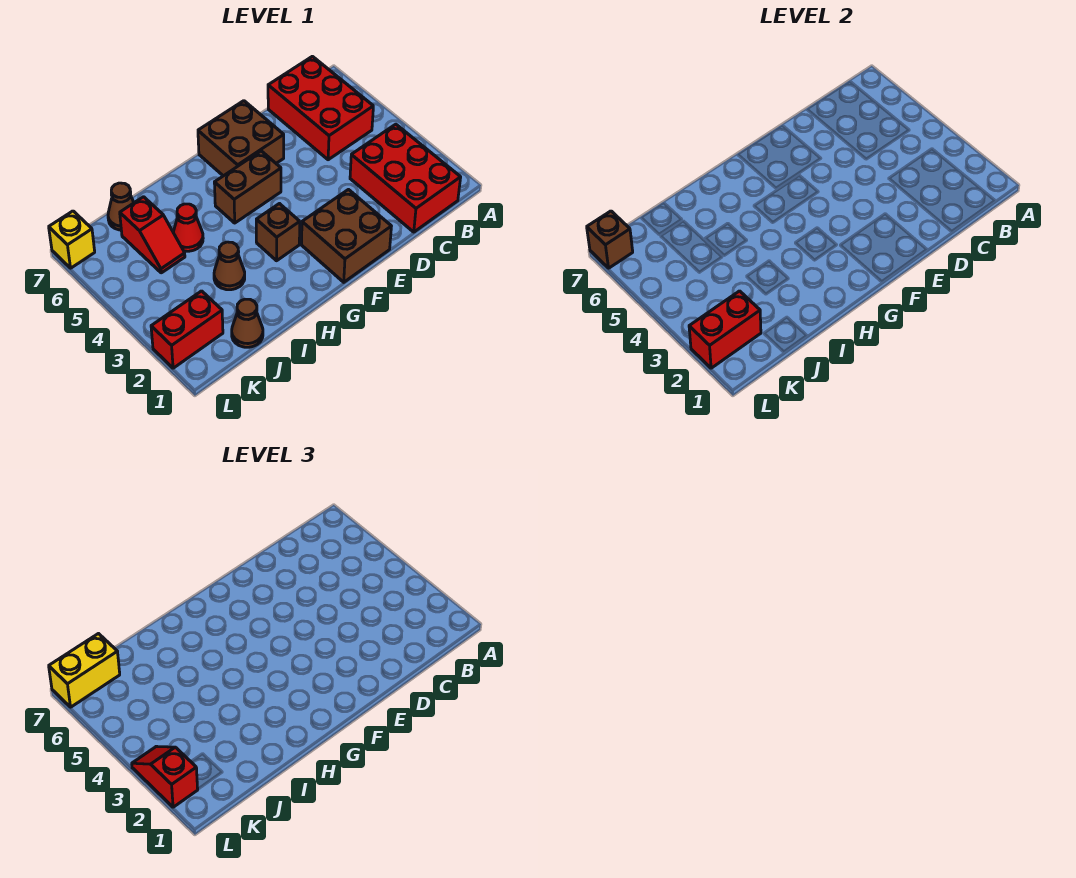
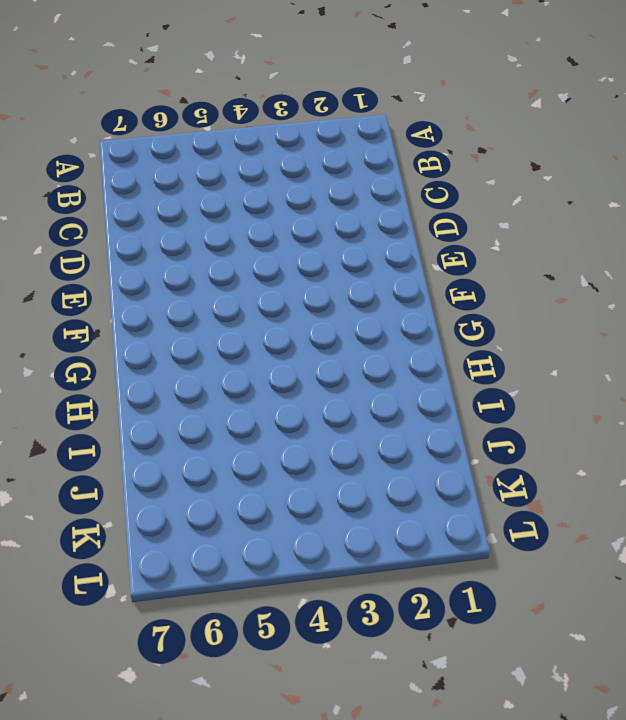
none -> red 2x3 brick [350,124,461,232]
none -> red 2x3 brick [268,56,373,160]
none -> brown 2x2 brick [302,190,391,282]

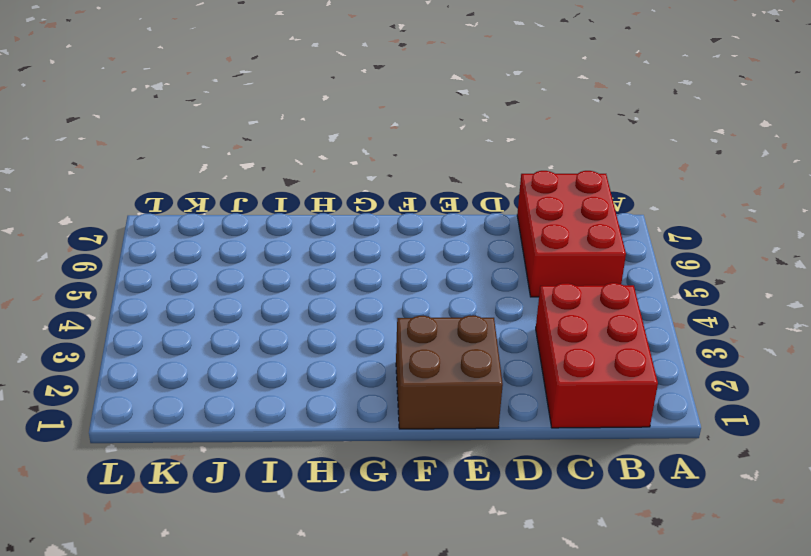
none -> brown 2x2 brick [198,101,284,176]
none -> brown 1x2 brick [214,151,281,223]
none -> brown 1x1 brick [256,204,300,261]

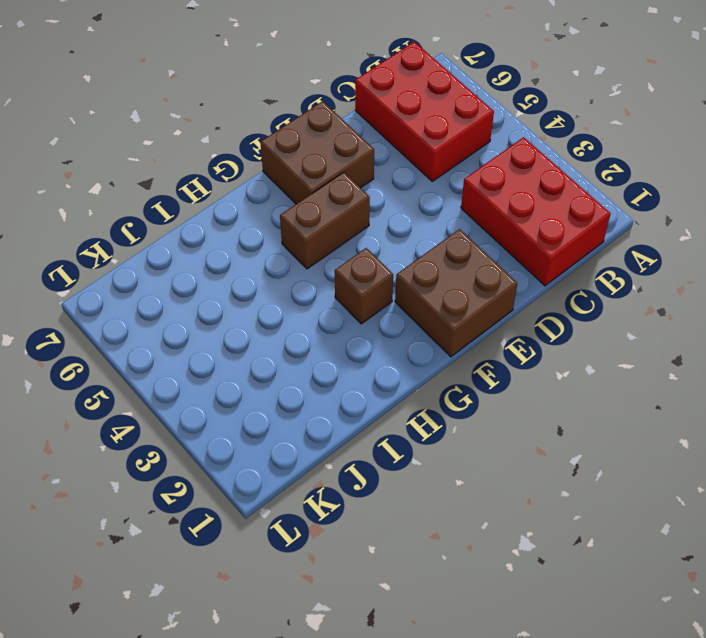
none -> brown 1x1 cone [214,242,245,290]
none -> red 1x1 cone [173,204,203,251]
none -> brown 1x1 cone [232,299,263,347]

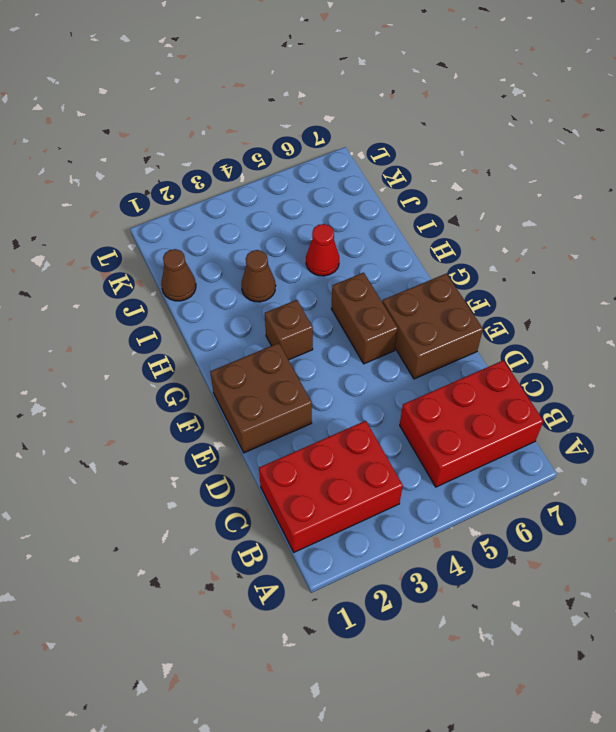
none -> red 1x2 slope [120,197,185,273]
none -> brown 1x1 cone [108,183,134,230]
none -> red 1x2 brick [151,291,223,368]

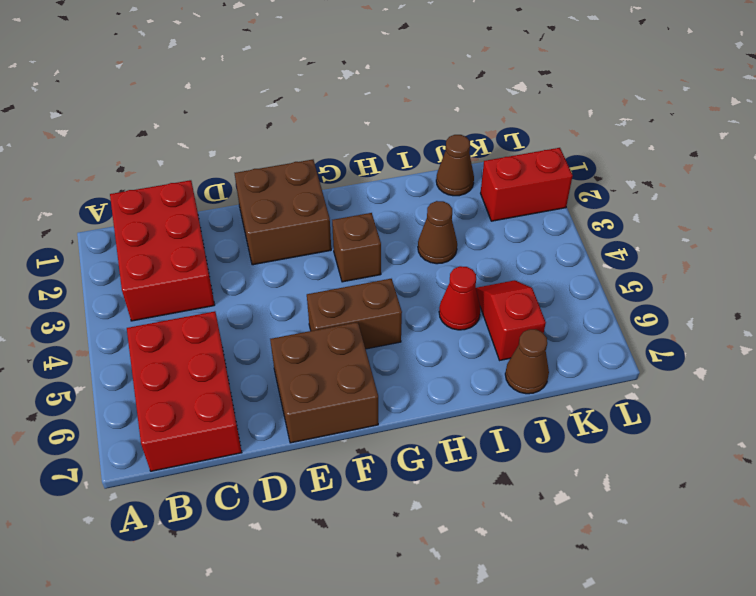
none -> yellow 1x1 brick [49,211,95,268]
none -> red 1x2 brick [689,291,761,368]
none -> brown 1x1 brick [587,211,633,268]

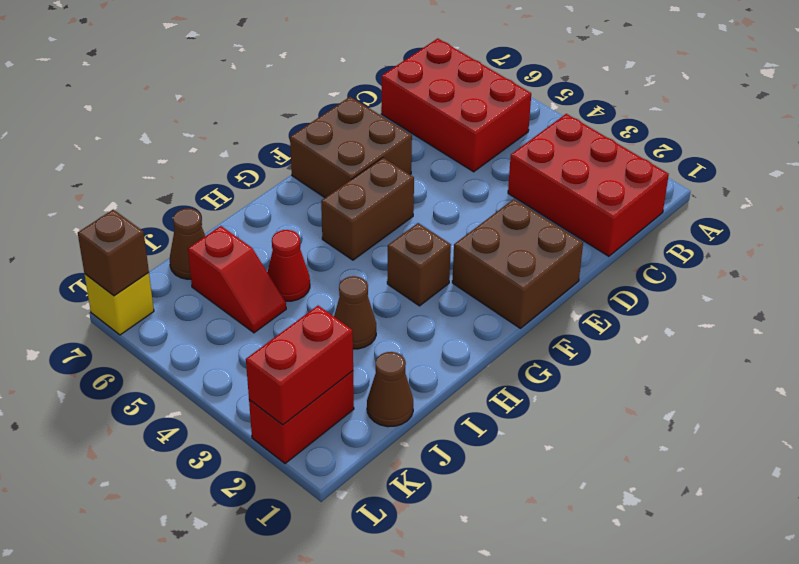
none -> yellow 1x2 brick [49,634,120,707]
none -> red 1x2 slope [132,746,198,807]

